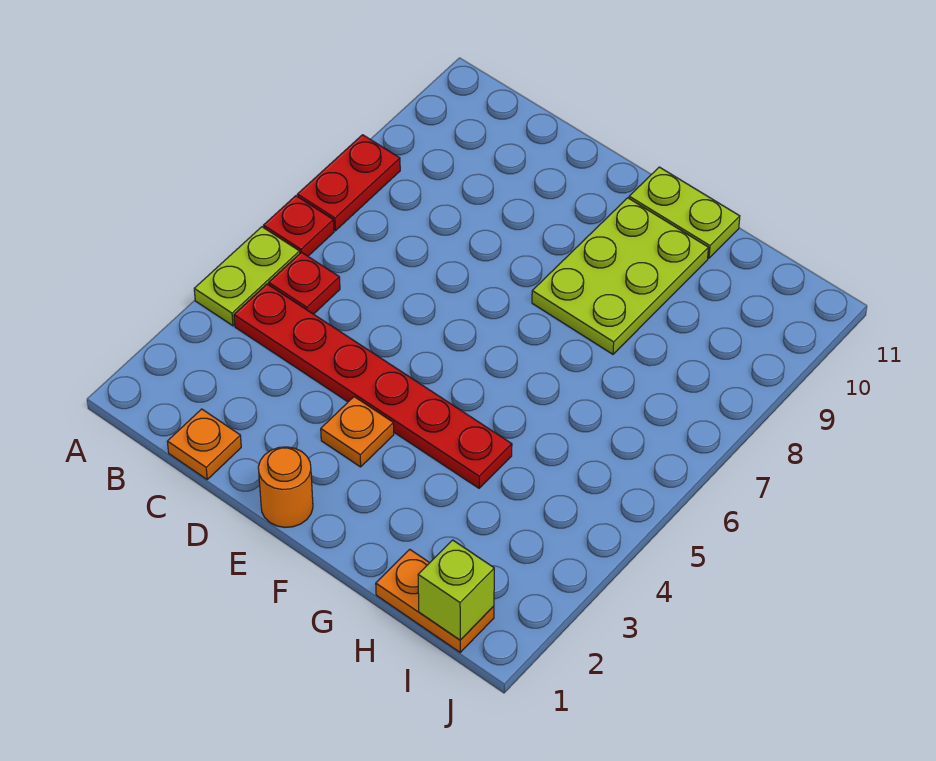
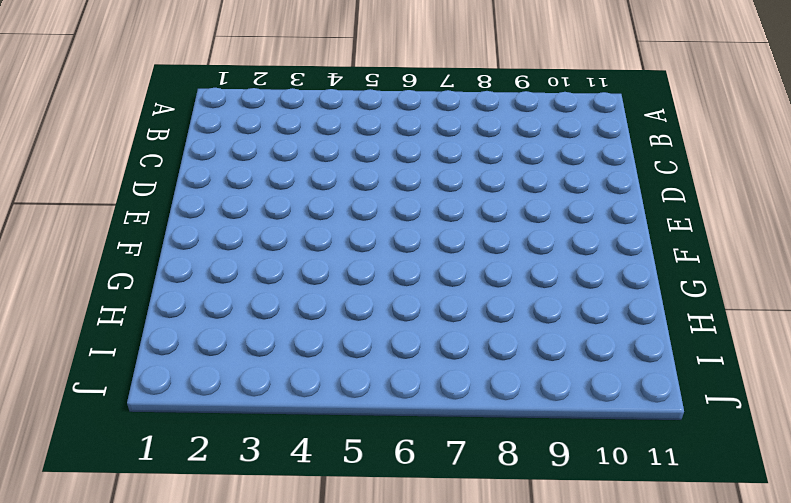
none -> lime 1x2 plate [194,227,300,326]
none -> red 1x1 plate [263,196,334,256]
none -> red 1x2 plate [297,135,400,231]

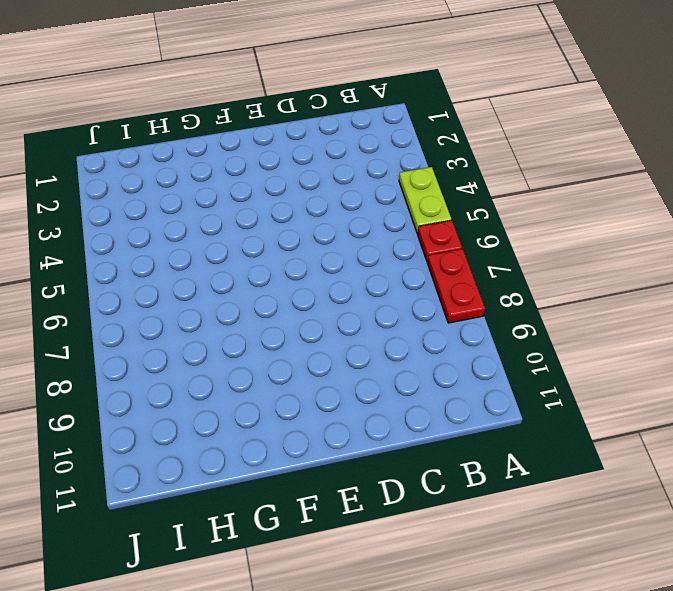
none -> red 1x6 plate [234,284,512,488]
none -> red 1x1 plate [269,252,340,314]
none -> orange 1x1 plate [167,409,241,479]

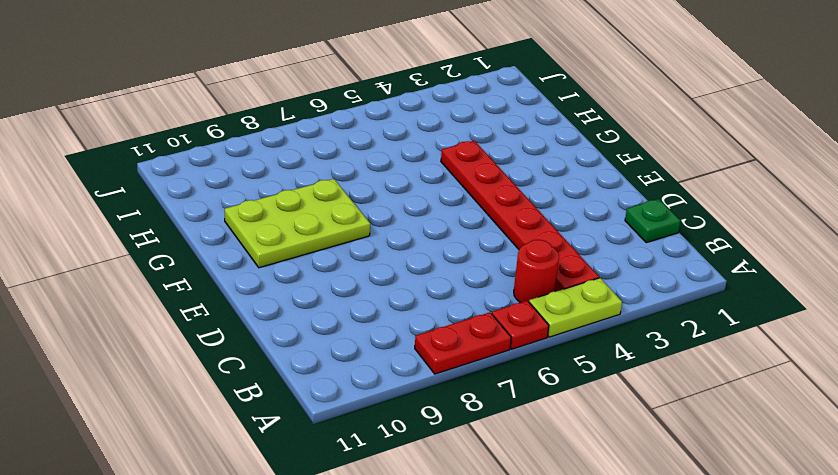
red 1x1 round brick [514,240,559,303] -> red 1x1 plate [269,252,340,314]
green 1x1 plate [625,199,680,243] -> orange 1x1 plate [167,409,241,479]
none -> orange 1x1 round brick [258,447,313,527]
none -> orange 1x1 plate [321,397,394,467]
none -> lime 1x2 plate [629,167,740,258]

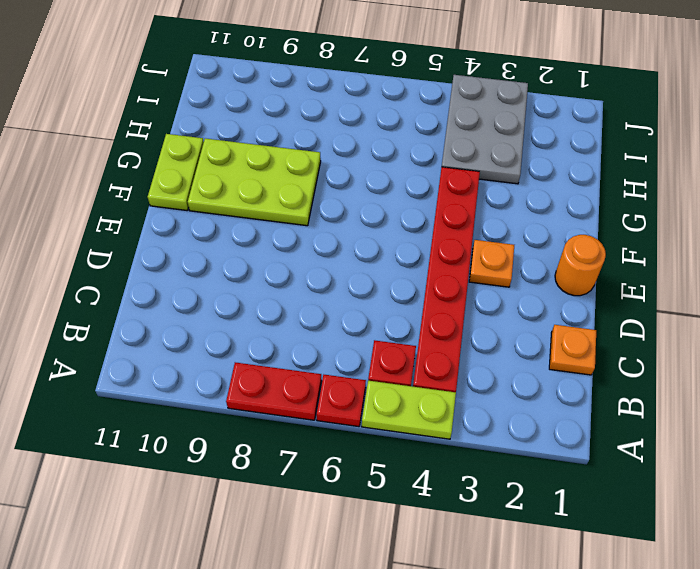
grey 2x3 plate [442,75,528,184] -> none
none -> orange 1x2 plate [376,549,494,652]
none -> lime 1x1 brick [418,540,494,640]

